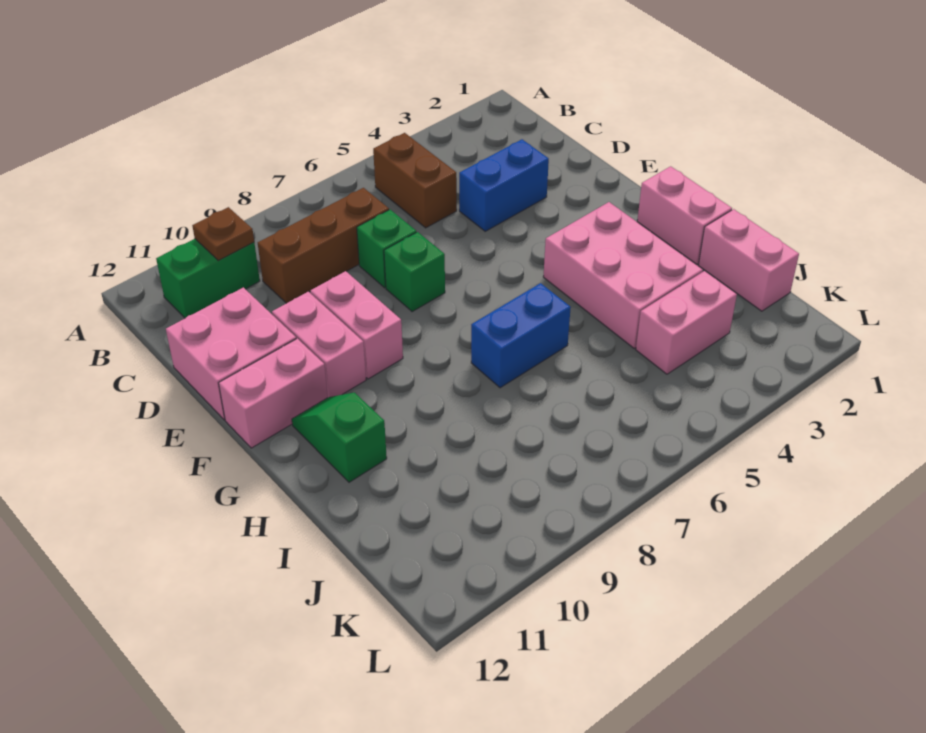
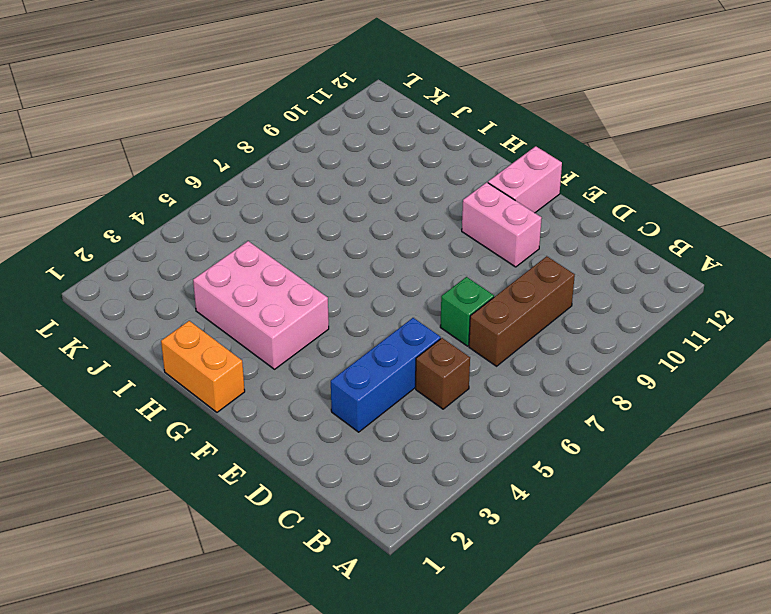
brown 1x1 brick [416,338,470,409] -> brown 1x2 brick [373,133,457,228]
blue 1x3 brick [331,318,441,432] -> blue 1x2 brick [459,139,549,231]
orange 1x2 brick [161,321,245,412] -> pink 1x2 brick [637,166,732,264]
none -> green 1x2 brick [156,239,260,318]
none -> pink 2x2 brick [166,287,296,420]
none -> green 1x1 brick [384,232,445,312]

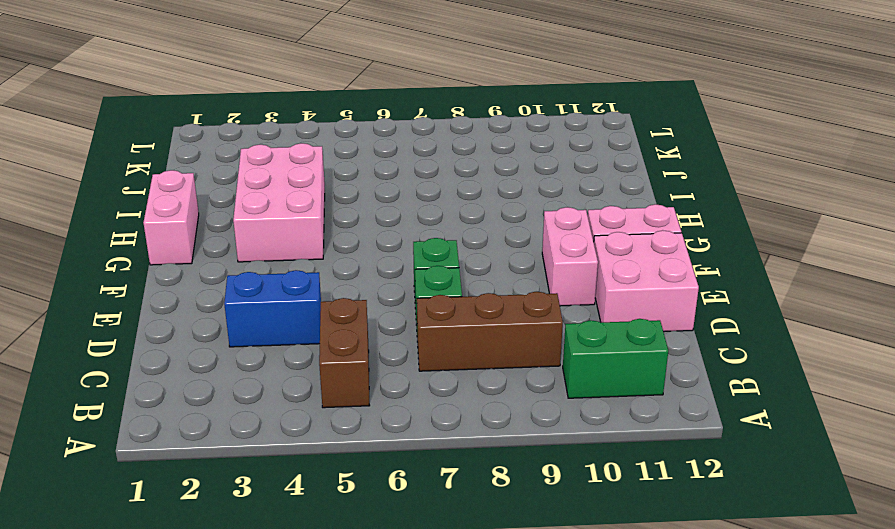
none -> pink 1x2 brick [310,271,403,379]
none -> green 1x2 slope [292,393,387,482]
none -> blue 1x2 brick [471,283,571,388]

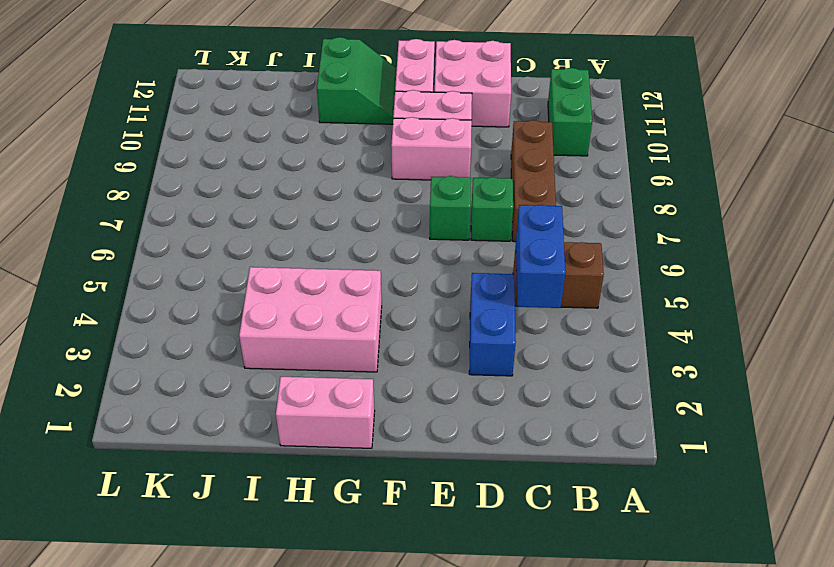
blue 1x2 brick [516,205,565,308] -> blue 1x2 brick moved to [471,283,571,388]
green 2x2 slope [317,37,397,124] -> green 1x2 slope [292,393,387,482]
none -> pink 1x2 brick [698,209,799,311]
none -> pink 1x2 brick [636,271,737,374]
none -> brown 1x1 plate [192,207,254,261]

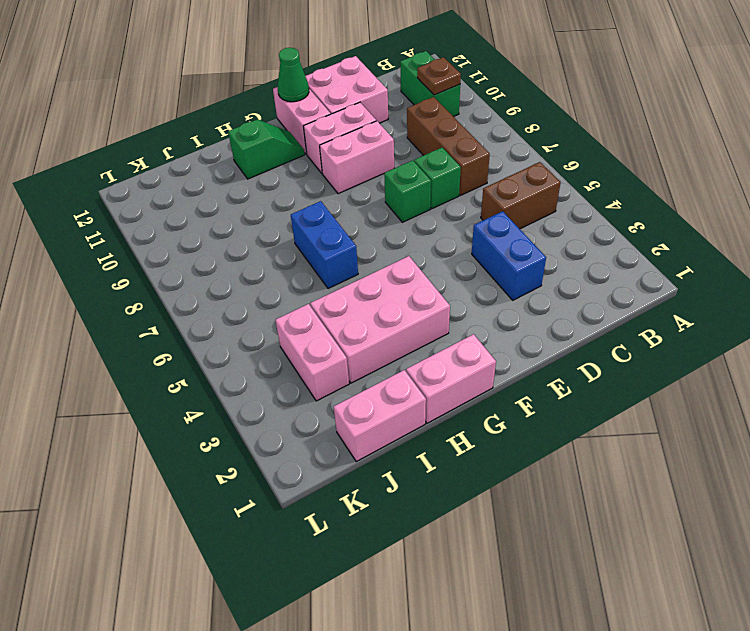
green 1x1 cone [278,48,309,102] -> none

